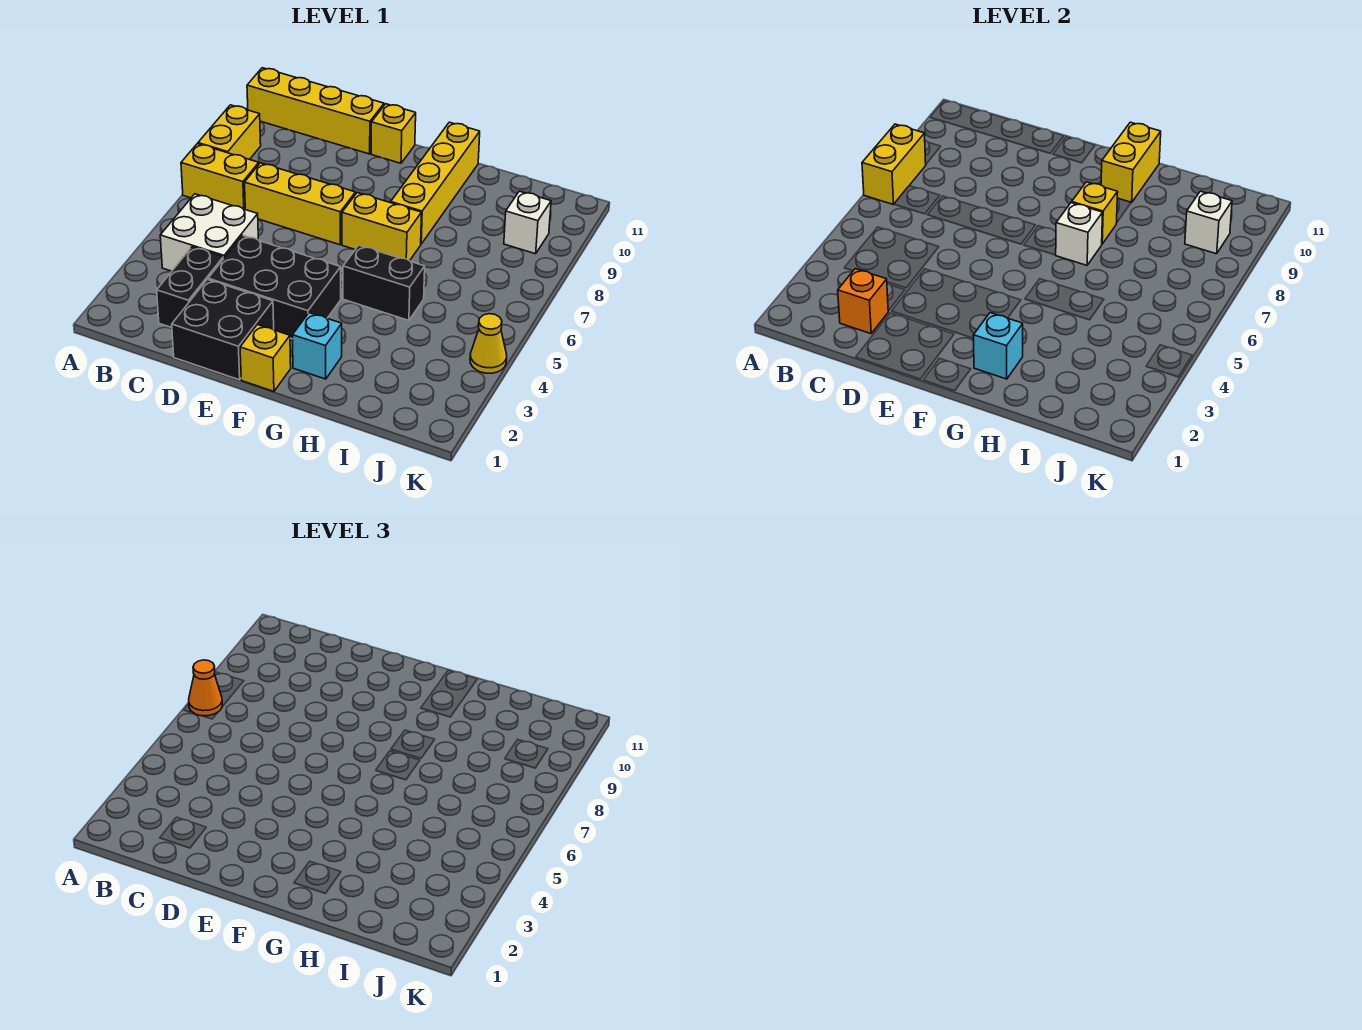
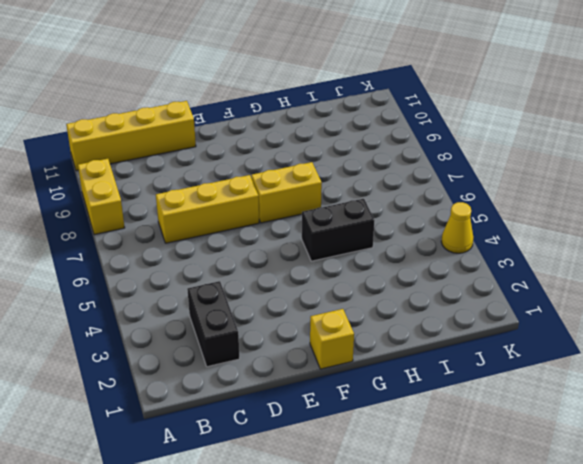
none -> yellow 1x2 brick [181,144,259,209]
none -> white 2x2 brick [160,194,258,271]
none -> black 2x2 brick [172,280,274,380]

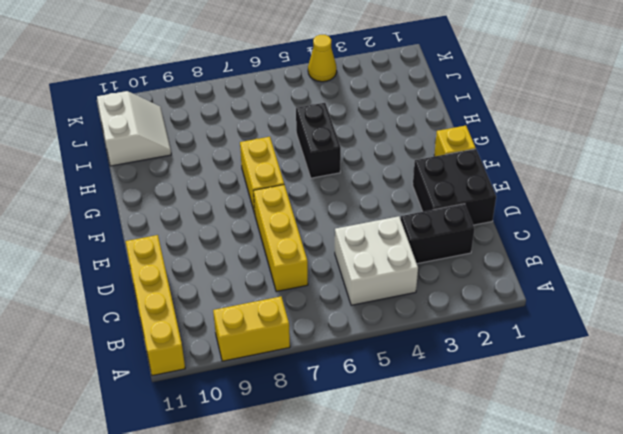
white 2x2 slope [97,91,171,166] -> none
none -> yellow 1x2 brick [181,144,259,209]
none -> black 2x3 brick [208,236,341,339]
none -> yellow 1x1 brick [371,104,416,163]

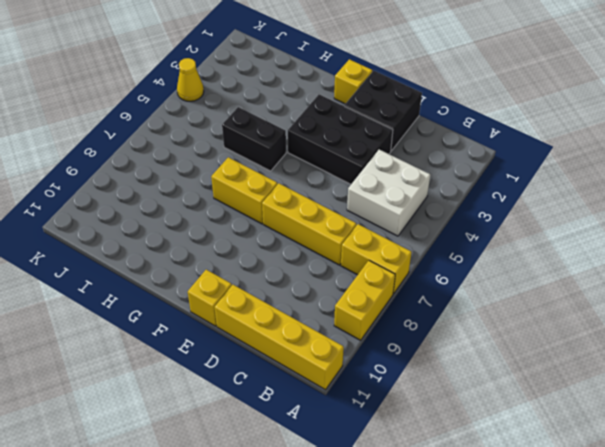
none -> black 1x2 brick [157,247,223,328]
none -> cyan 1x1 brick [292,313,342,379]
none -> yellow 1x4 brick [391,122,480,244]

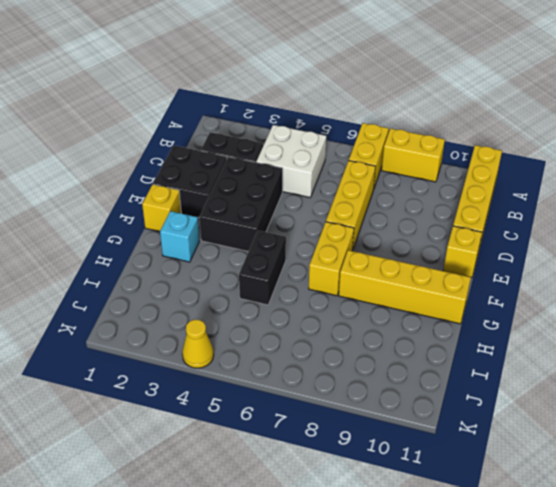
none -> white 1x1 brick [504,191,551,254]
none -> yellow 1x2 brick [862,124,926,205]
none -> orange 1x1 brick [838,269,888,334]

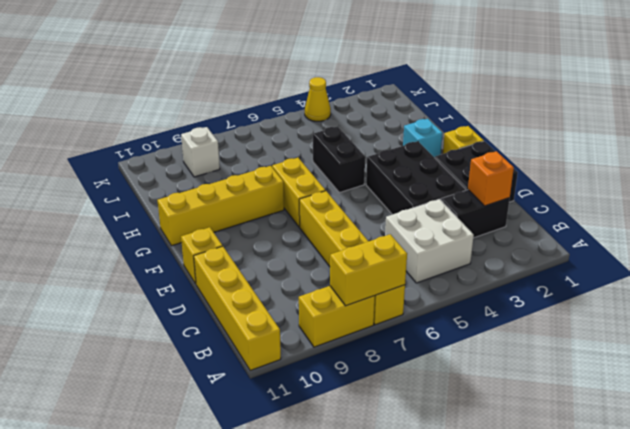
none -> cyan 1x1 brick [973,313,1023,379]
none -> white 1x1 brick [1056,203,1103,265]
none -> yellow 1x1 brick [1072,182,1118,244]

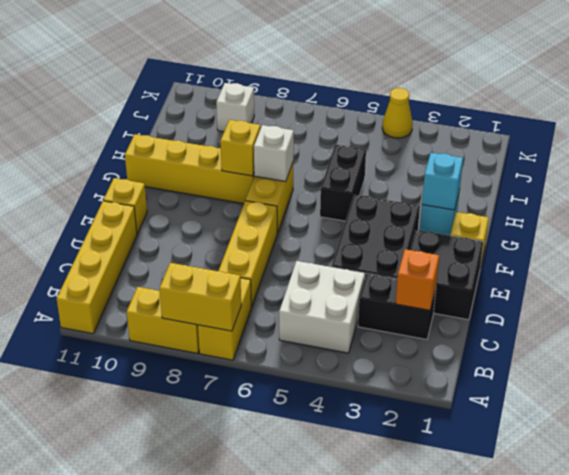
none -> yellow 1x2 brick [1101,122,1161,203]
none -> white 1x1 brick [1185,191,1232,254]
none -> orange 1x1 cone [189,660,222,716]

